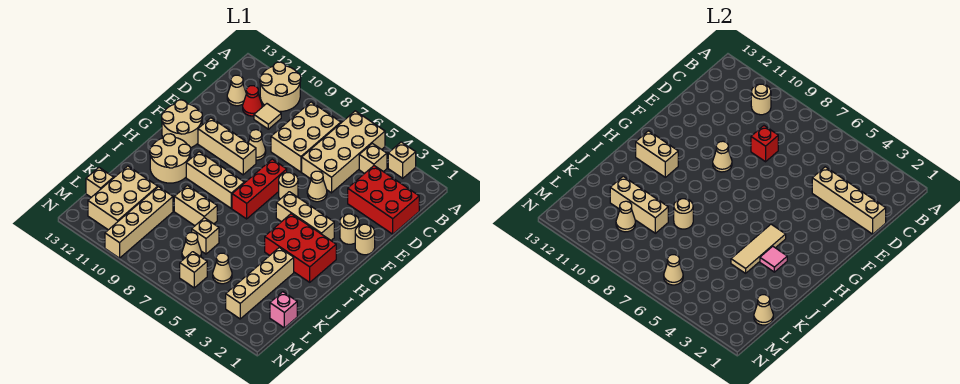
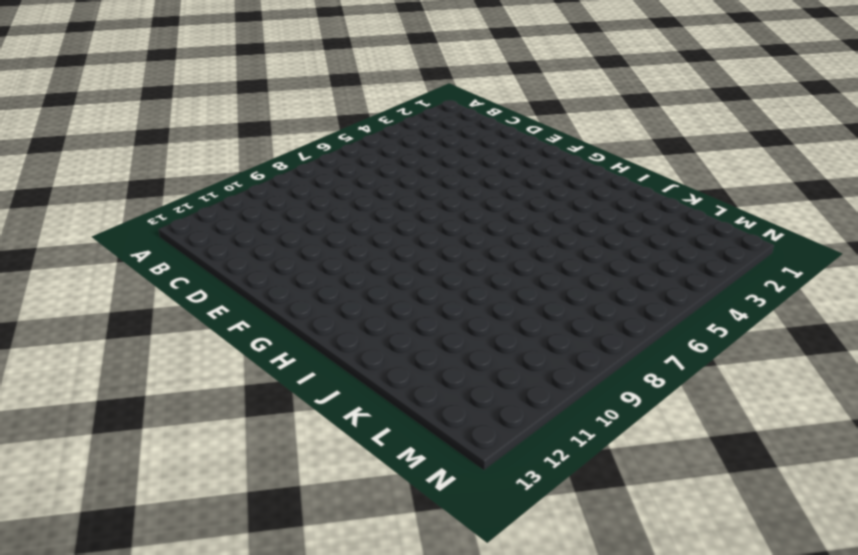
none -> tan 1x1 brick [388,142,416,178]
none -> tan 2x4 brick [302,111,385,193]
none -> tan 2x2 round brick [260,62,301,111]
none -> tan 1x1 brick [359,143,387,174]

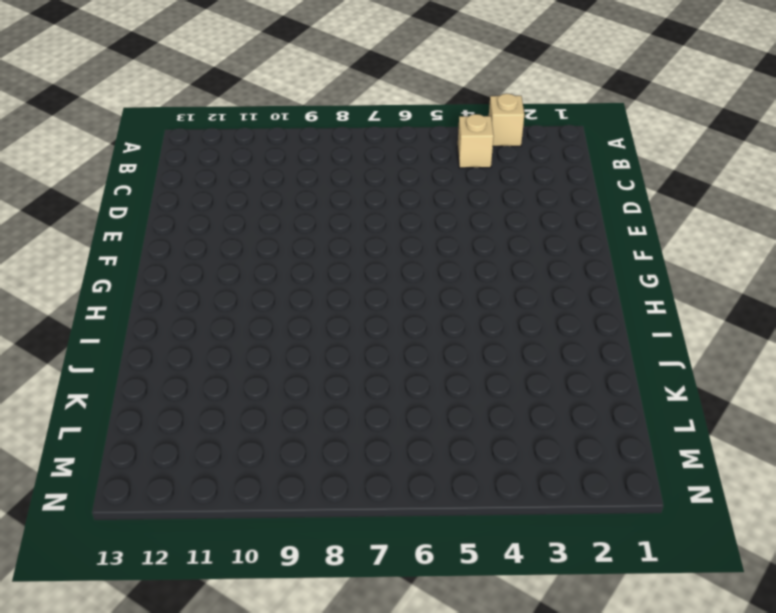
none -> tan 2x4 brick [302,111,385,193]
none -> tan 2x2 round brick [260,62,301,111]
none -> tan 2x3 brick [271,102,341,172]
none -> red 2x3 brick [348,166,419,234]

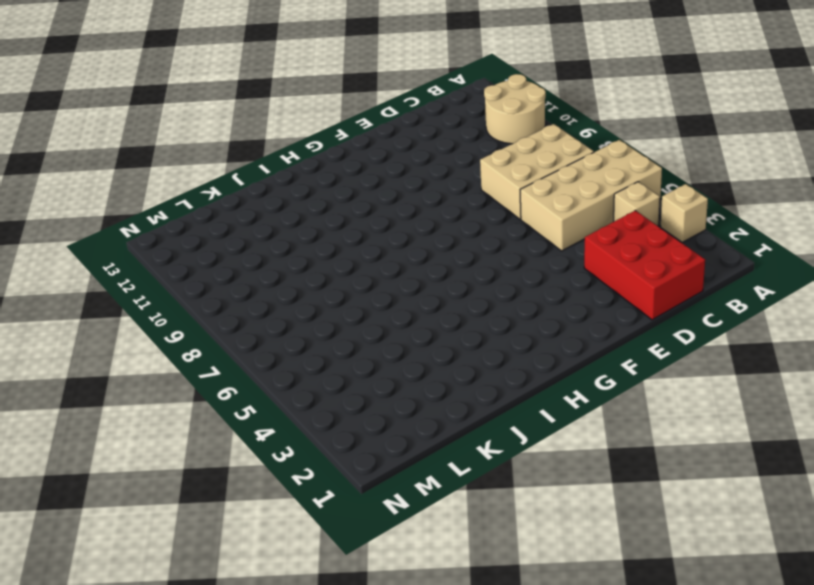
none -> tan 1x1 tile [254,104,281,129]
none -> red 1x1 cone [243,86,262,116]
none -> tan 1x1 cone [227,75,246,106]
none -> tan 1x1 cone [307,171,327,202]

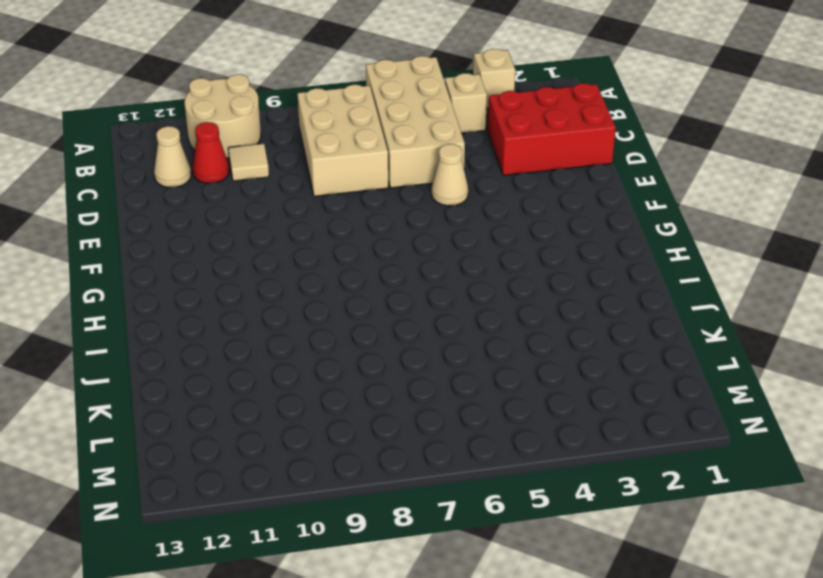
none -> tan 1x1 cone [248,130,266,160]
none -> tan 1x1 round brick [355,224,375,255]
none -> tan 1x1 round brick [340,214,359,244]
none -> tan 1x1 round brick [279,173,298,199]

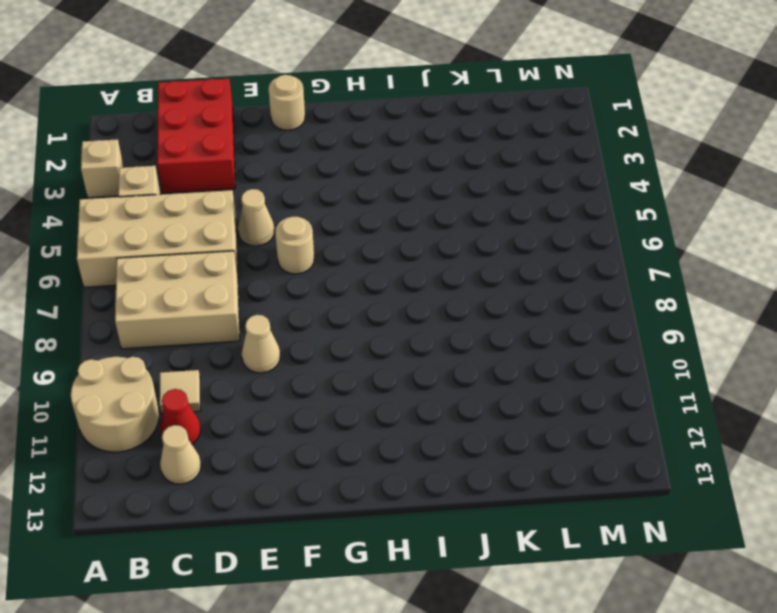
none -> tan 1x1 round brick [340,214,359,244]
none -> red 1x3 brick [232,159,287,219]
none -> tan 1x3 brick [198,118,256,175]
none -> tan 2x2 round brick [162,100,202,148]

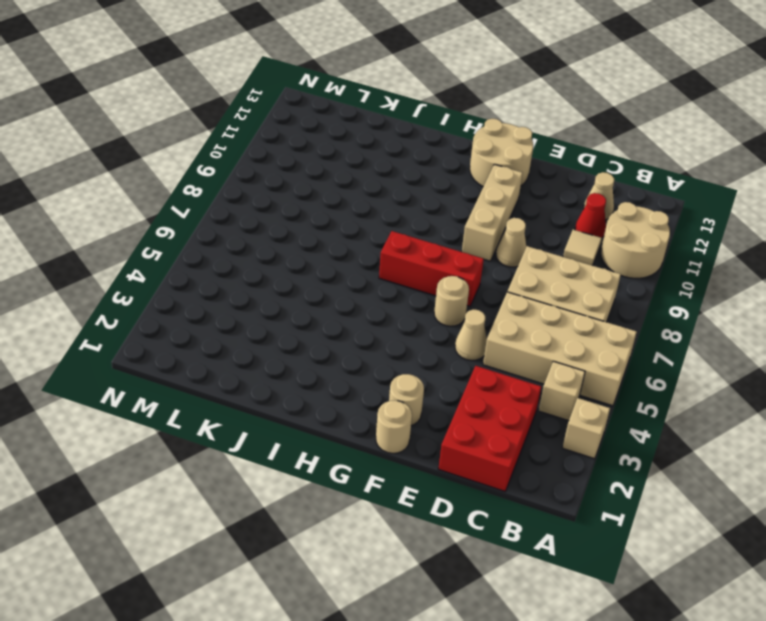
none -> tan 1x3 brick [276,192,334,240]
none -> red 2x3 brick [265,214,336,282]
none -> tan 1x3 brick [186,152,244,208]
none -> tan 2x2 round brick [150,134,191,183]

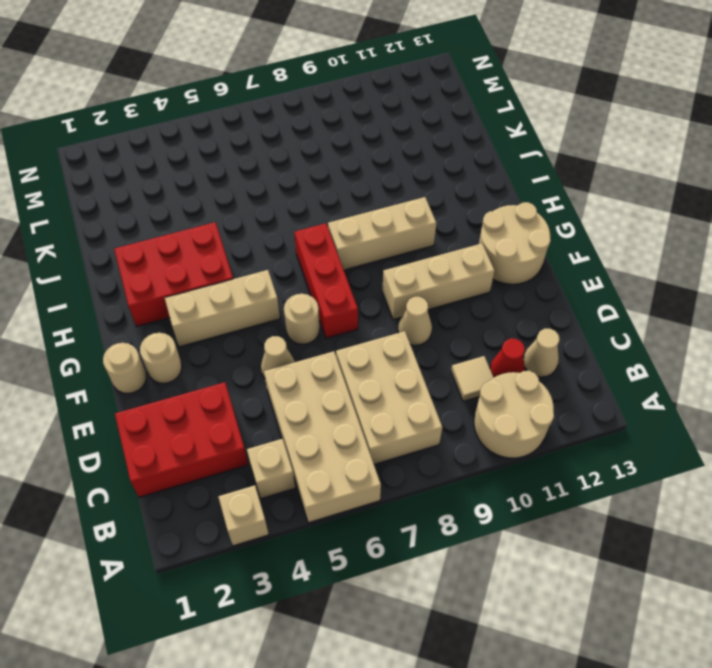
none -> tan 2x2 round brick [150,134,191,183]
none -> tan 1x4 brick [226,248,294,319]
none -> tan 1x2 brick [174,185,217,226]
none -> tan 1x1 brick [192,218,219,254]

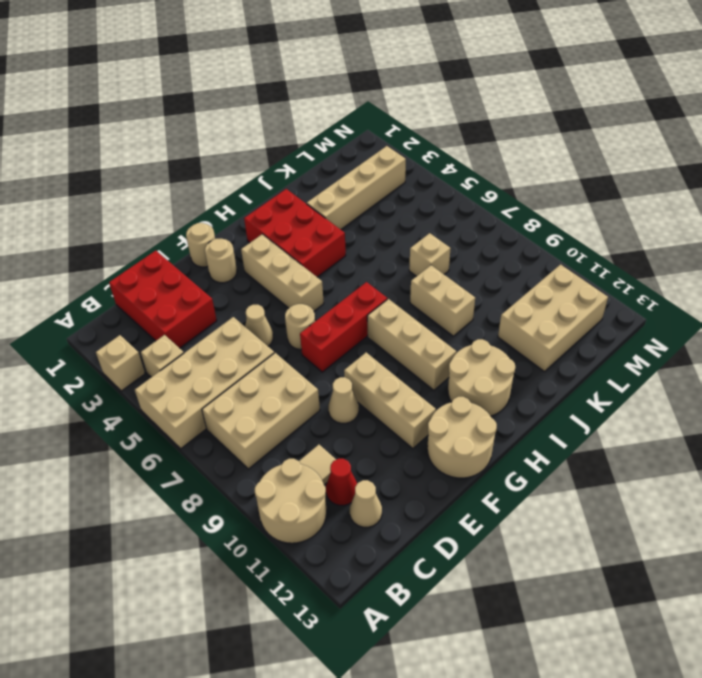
none -> tan 1x4 brick [105,187,173,258]
none -> pink 1x1 brick [270,292,297,328]
none -> tan 1x1 cone [213,253,232,284]
none -> tan 1x1 cone [182,233,201,259]

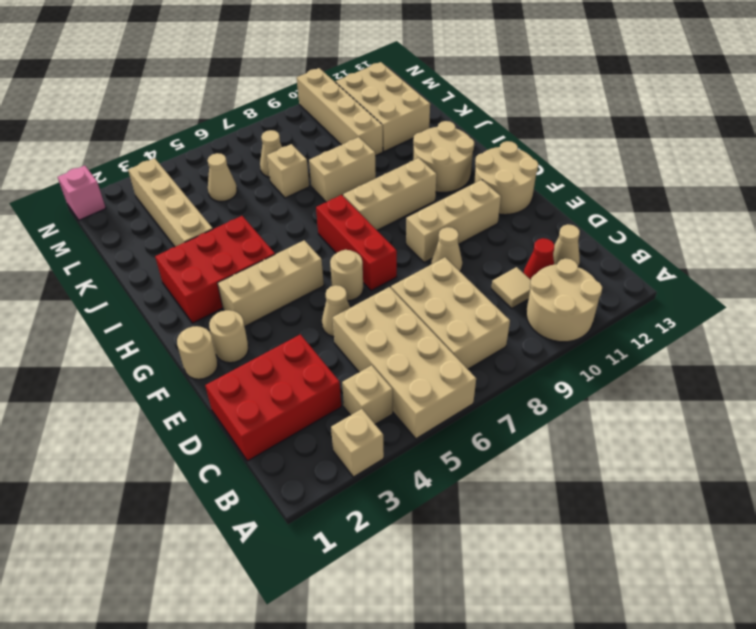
pink 1x1 brick [58,166,106,220] -> pink 1x1 brick moved to [270,292,297,328]
none -> tan 1x1 brick [86,168,114,197]
none -> tan 1x1 brick [180,252,207,288]
none -> tan 1x1 round brick [751,84,771,115]
none -> tan 1x4 brick [812,167,886,234]

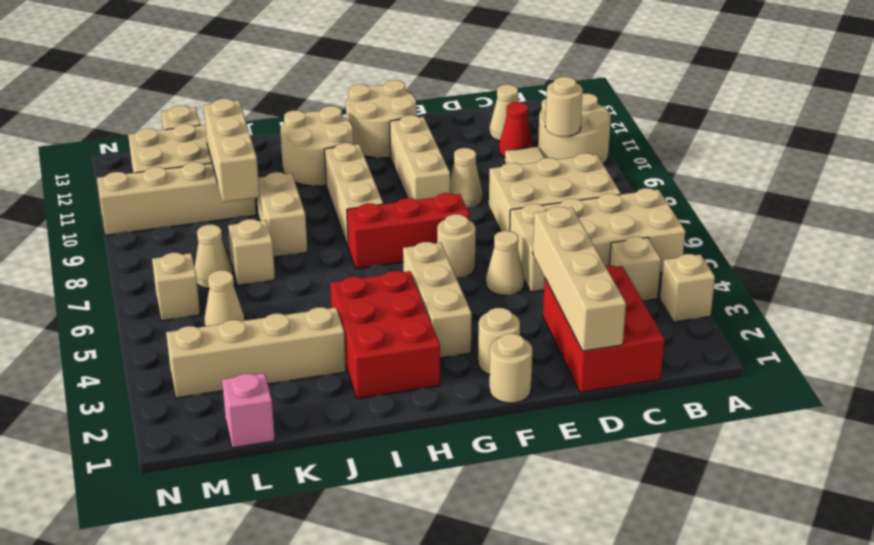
none -> red 1x1 brick [751,126,778,162]
none -> tan 1x1 cone [713,141,732,172]
none -> tan 1x3 tile [731,224,786,273]
none -> tan 1x2 brick [636,131,678,177]

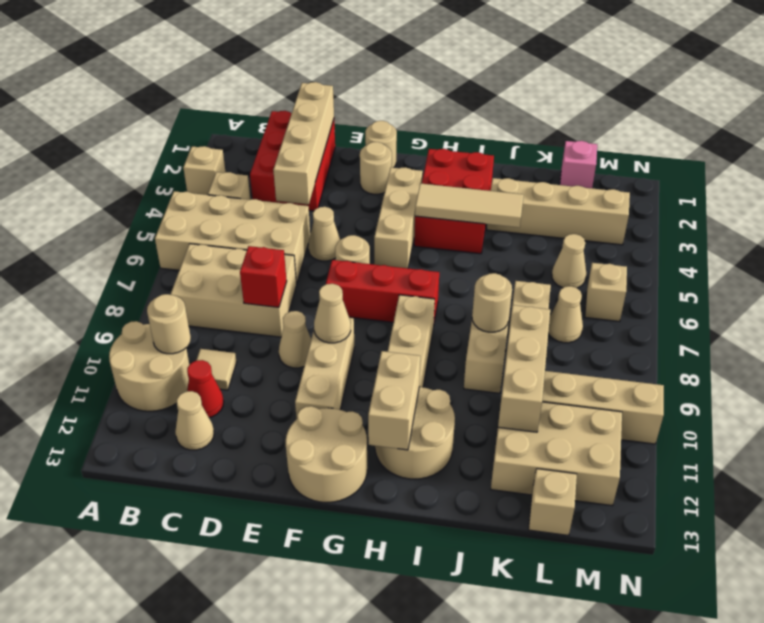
none -> pink 1x1 tile [760,246,787,272]
none -> tan 1x1 cone [754,295,773,325]
none -> tan 1x1 cone [616,201,635,232]
none -> tan 1x1 cone [664,255,683,285]

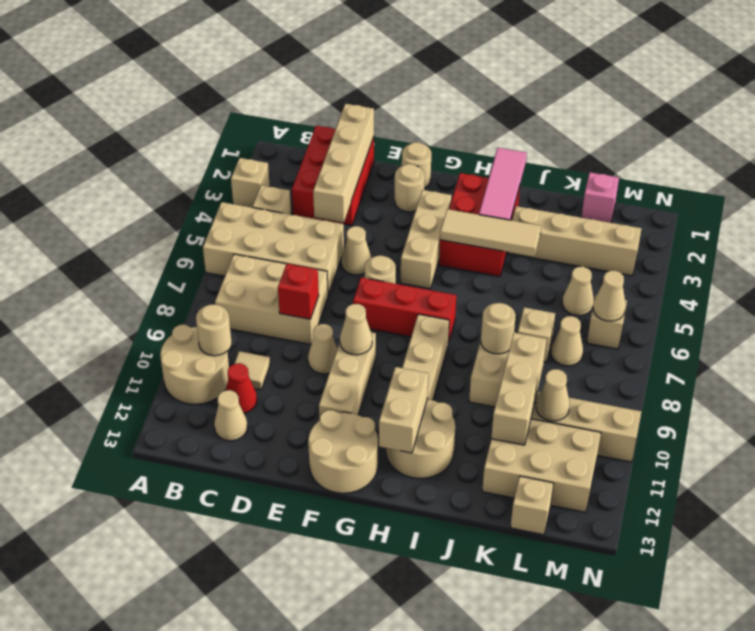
pink 1x3 tile [479,148,527,220] -> pink 1x1 tile [760,246,787,272]
none -> tan 1x1 cone [754,295,773,325]

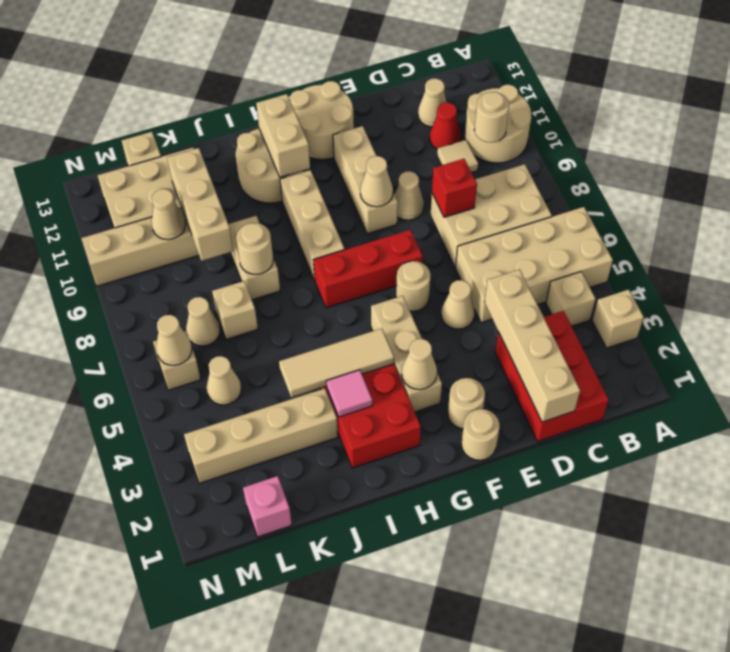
tan 1x1 cone [402,339,437,389] -> tan 1x1 cone moved to [754,295,773,325]

